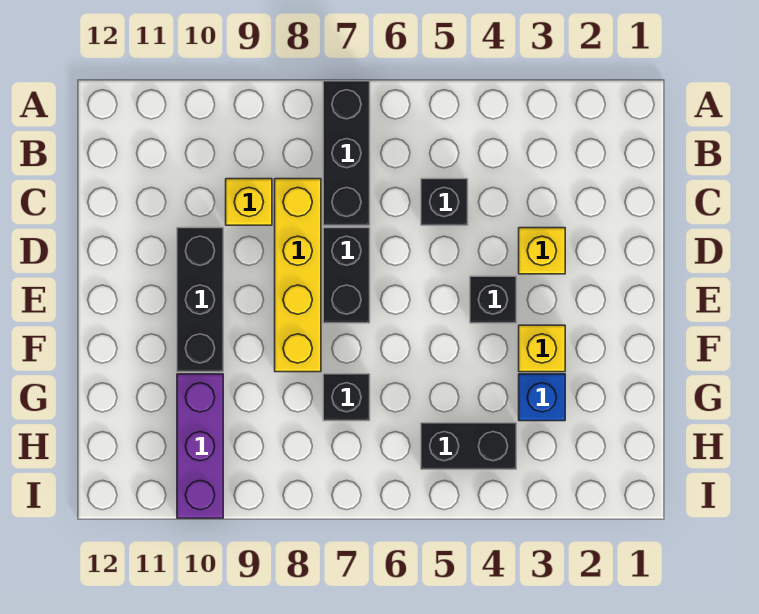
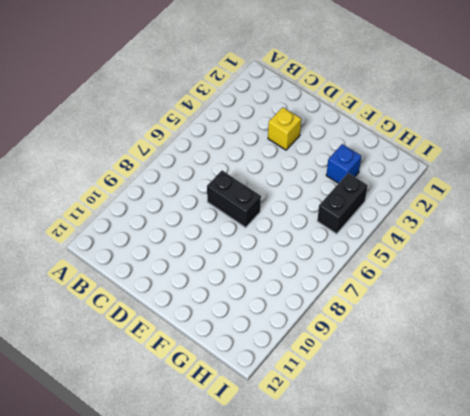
none -> black 1x3 brick [323,81,370,225]
none -> black 1x1 brick [421,179,468,225]
none -> yellow 1x4 brick [275,179,321,372]

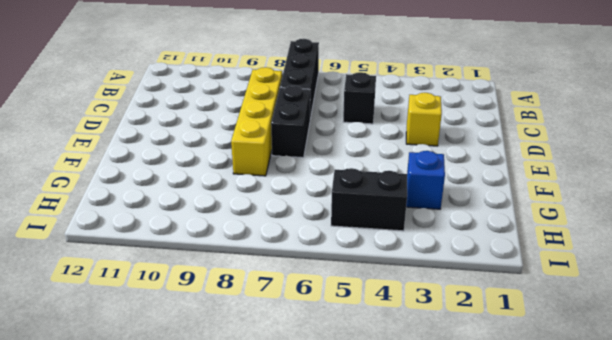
none -> yellow 1x1 brick [226,179,272,225]
none -> black 1x3 brick [177,228,223,372]
none -> black 1x1 brick [470,276,516,323]

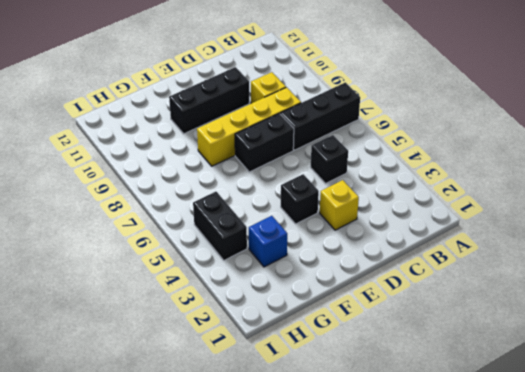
none -> yellow 1x1 brick [519,325,565,372]
none -> black 1x1 brick [323,374,370,421]
none -> purple 1x3 brick [177,374,223,518]

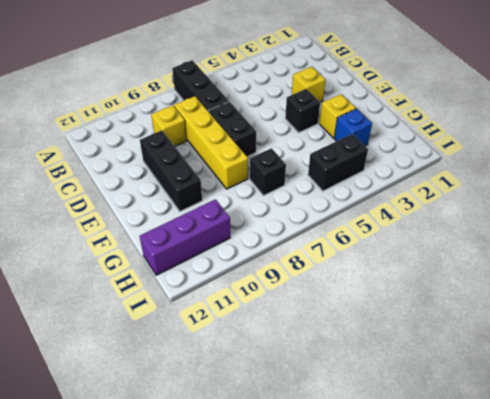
purple 1x3 brick [140,199,230,275] -> purple 1x3 brick turned to [177,374,223,518]
none -> black 1x1 brick [421,179,468,225]

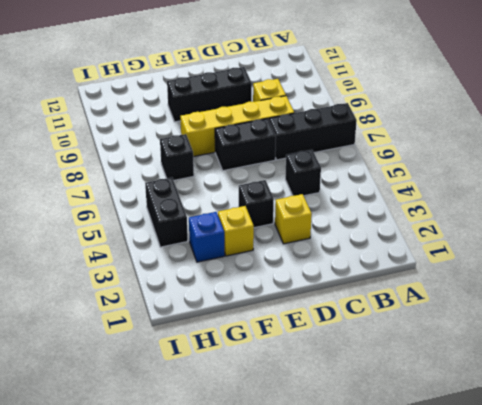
none -> purple 1x3 brick [177,374,223,518]

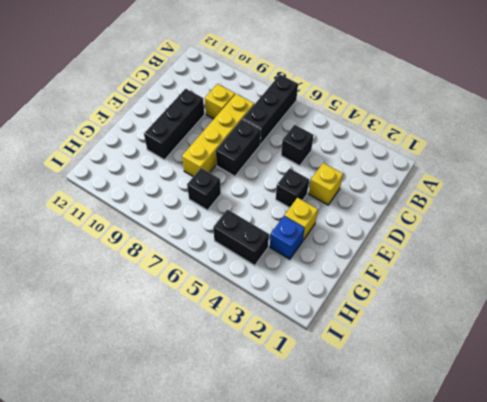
none -> purple 1x3 brick [177,374,223,518]

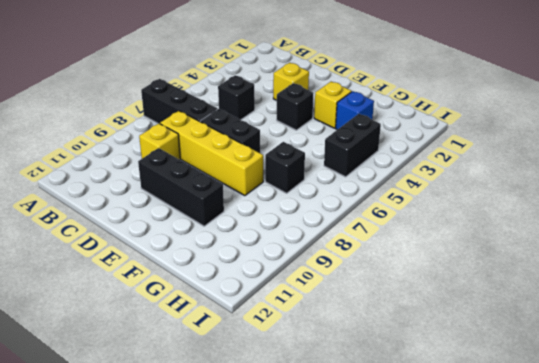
none -> purple 1x3 brick [177,374,223,518]

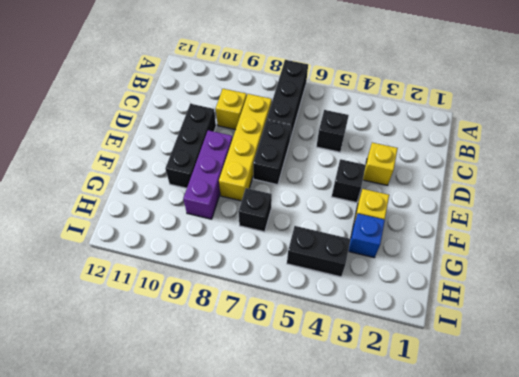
purple 1x3 brick [183,130,233,219] -> purple 1x3 brick moved to [177,374,223,518]

